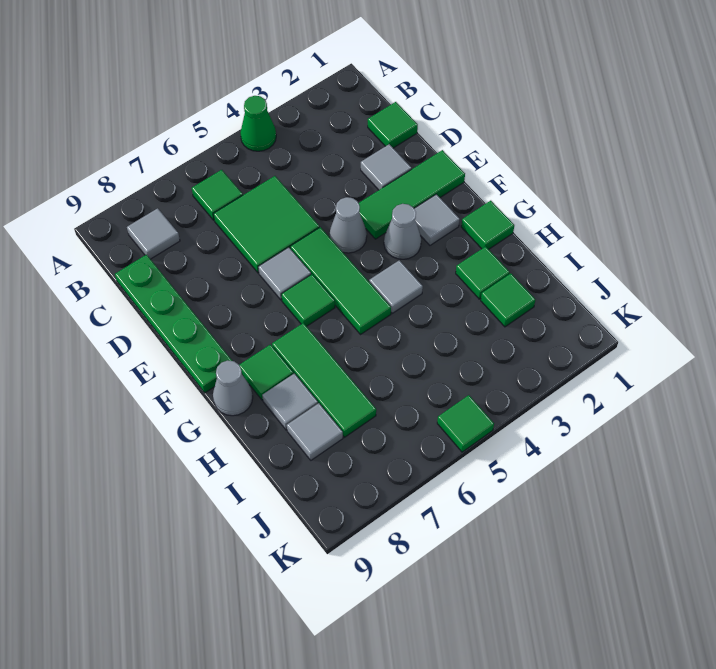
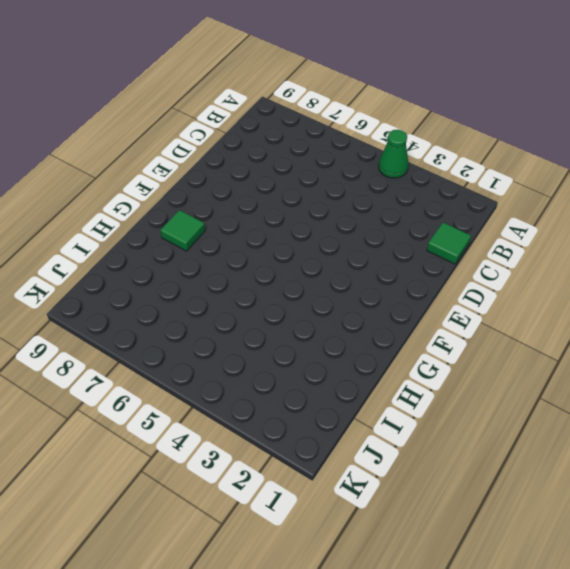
none -> green 1x1 tile [192,170,243,220]
none -> grey 1x1 tile [127,208,180,259]
none -> green 2x2 tile [213,176,319,273]

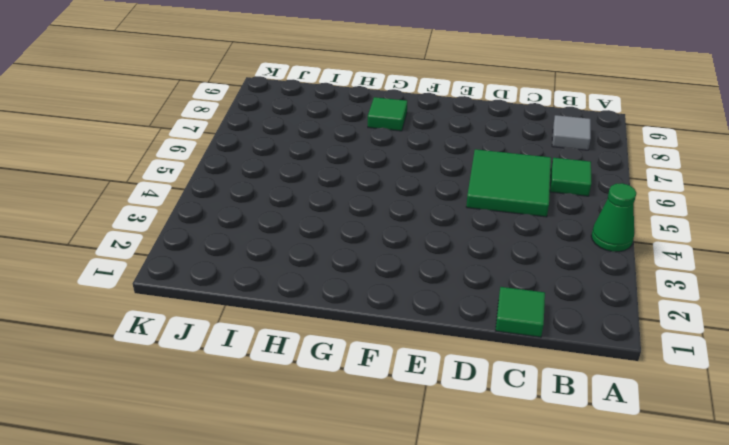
none -> green 1x4 plate [115,255,232,393]
none -> grey 1x1 tile [361,144,411,190]
none -> green 1x3 tile [359,150,465,239]

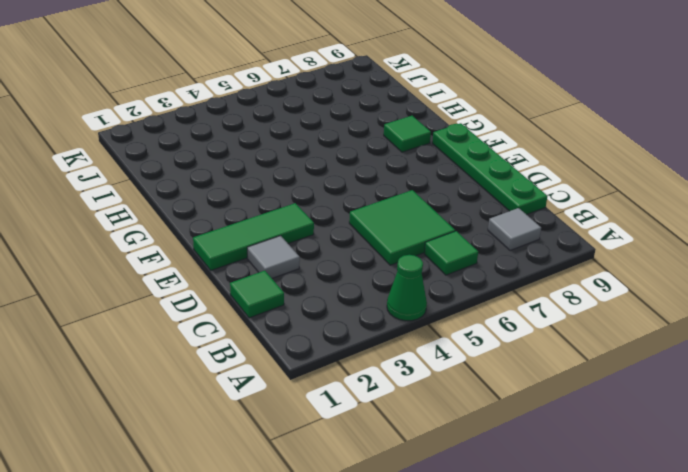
none -> grey 1x1 cone [330,197,367,253]
none -> green 1x3 tile [290,227,391,334]
none -> grey 1x1 tile [258,247,311,300]

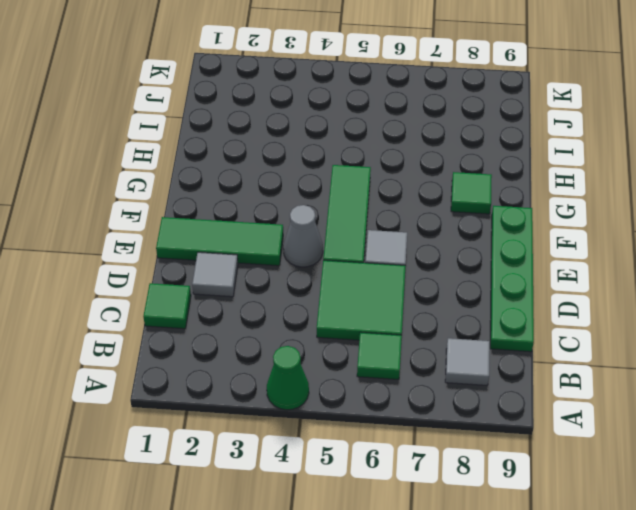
none -> grey 1x1 tile [414,194,460,245]
none -> grey 1x1 cone [384,204,421,259]
none -> green 1x1 tile [281,274,335,326]

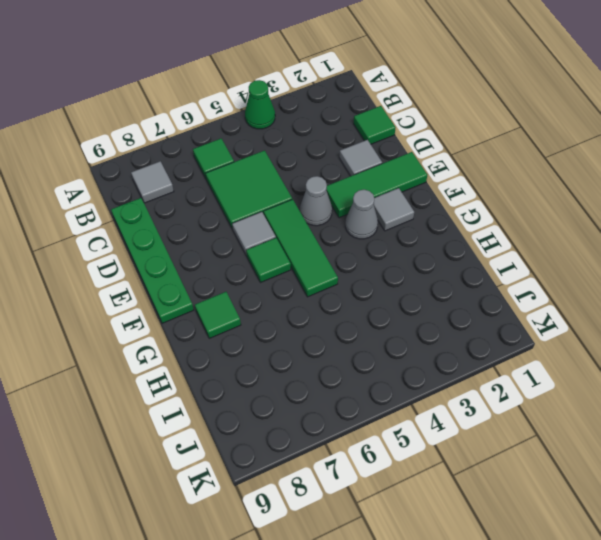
none -> green 1x1 tile [461,201,514,249]
none -> grey 1x1 tile [369,260,423,313]
none -> green 1x3 tile [272,323,376,437]

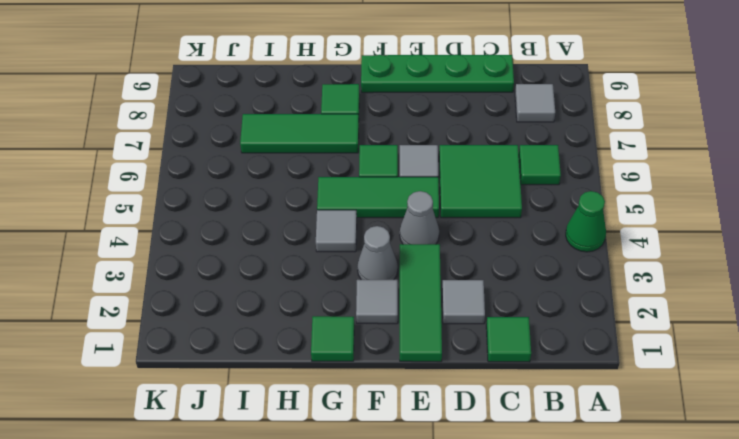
none -> grey 1x1 cone [213,360,253,416]
none -> green 1x1 tile [456,246,510,299]
none -> grey 1x1 tile [262,374,318,430]

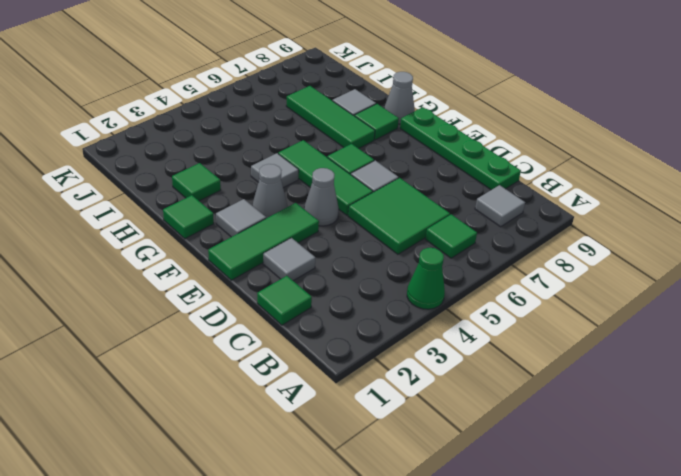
none -> green 1x1 tile [481,274,535,327]
none -> grey 1x1 tile [287,403,343,460]
none -> green 1x1 tile [437,395,494,452]

